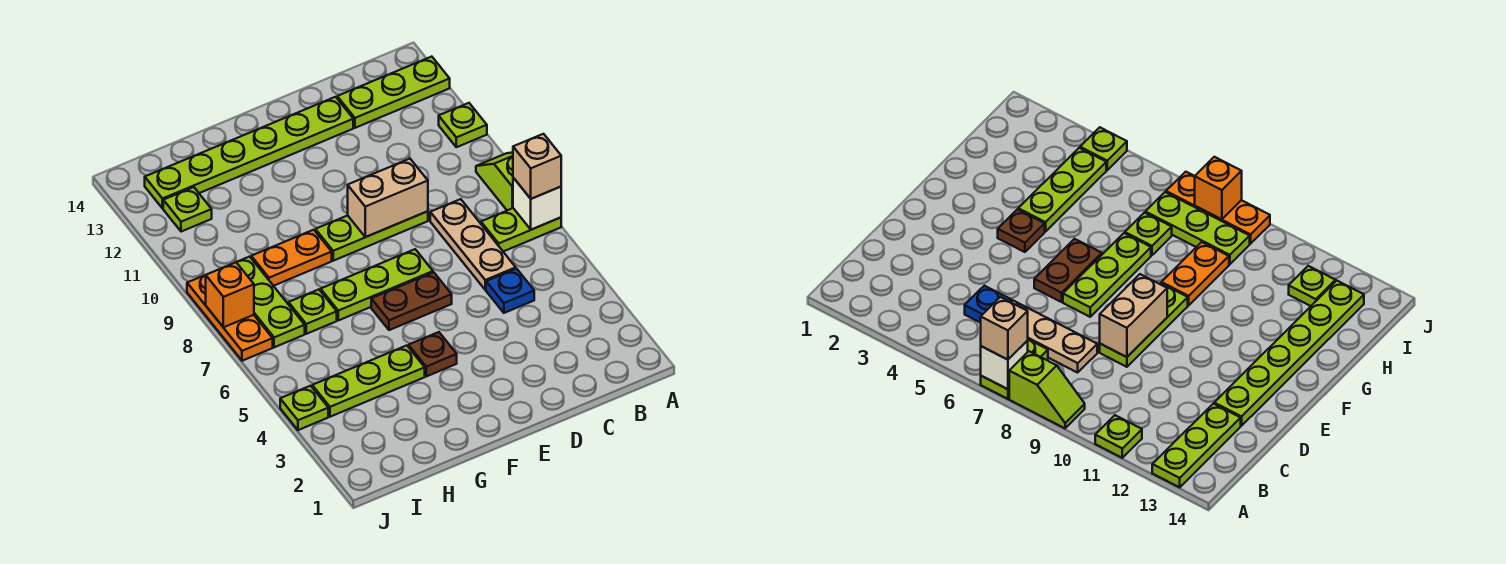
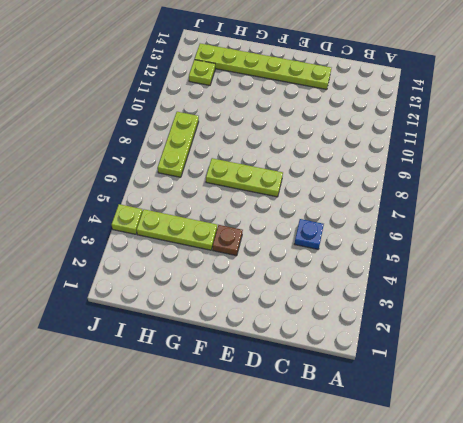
none -> lime 1x2 plate [481,208,561,252]
none -> lime 1x2 slope [476,153,513,210]
none -> lime 1x1 plate [439,103,487,147]

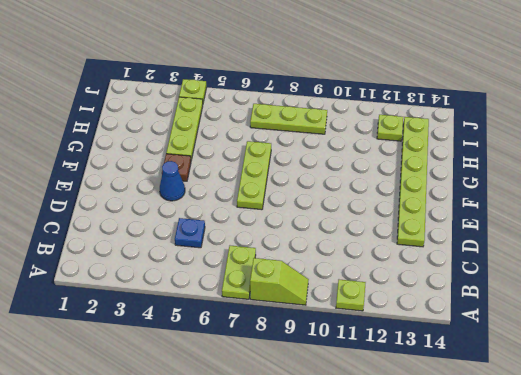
blue 1x1 cone [160,161,185,201] -> none
none -> lime 1x3 plate [337,57,450,128]
none -> tan 1x3 plate [430,199,516,290]
none -> lime 1x3 plate [315,211,428,261]

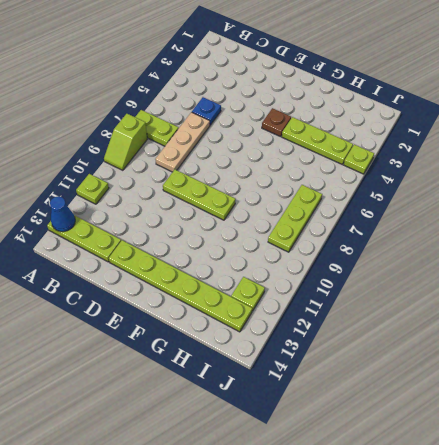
blue 1x1 cone [50,196,75,232] -> none
none -> brown 1x2 plate [371,272,452,330]
none -> lime 1x3 plate [321,249,433,320]
none -> orange 1x2 plate [251,230,332,286]

